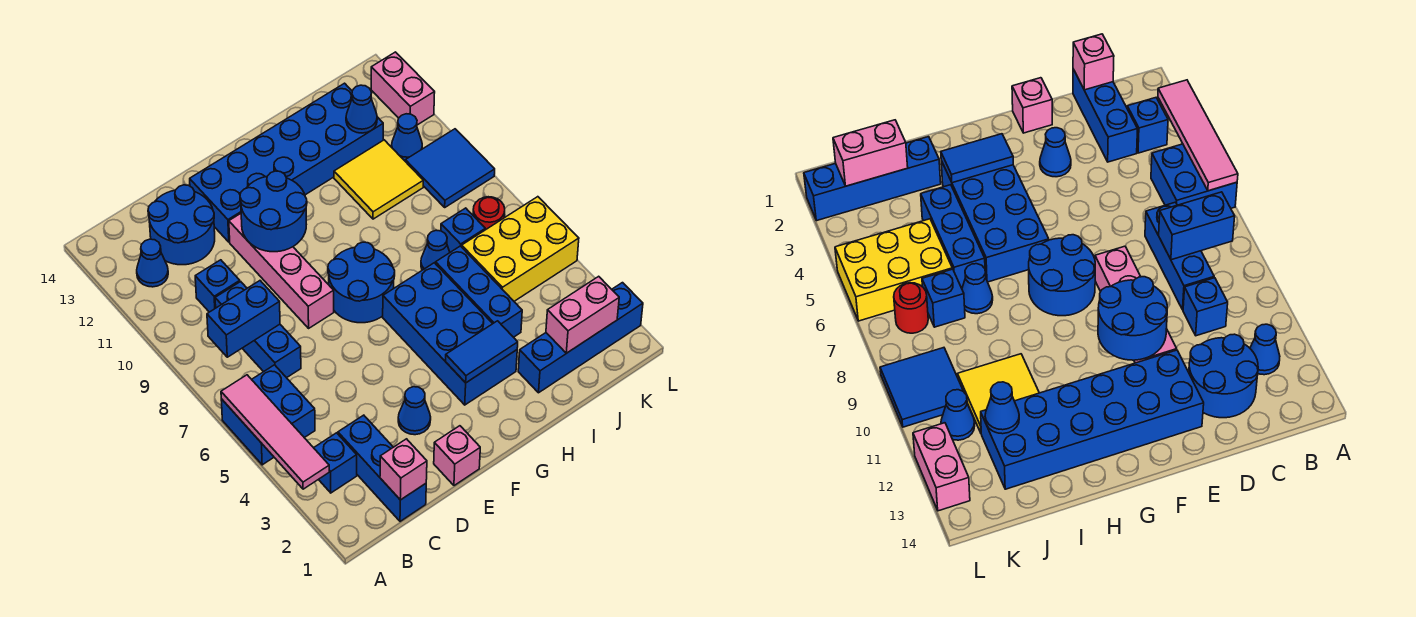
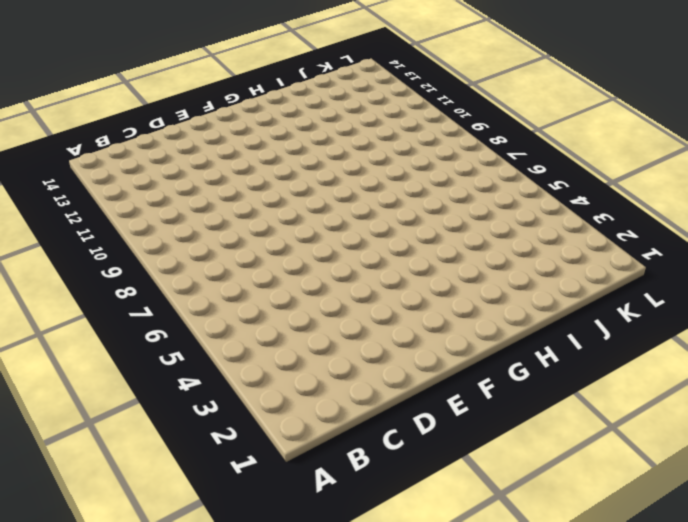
none -> blue 2x2 brick [221,365,315,465]
none -> blue 1x1 brick [314,433,357,493]
none -> blue 1x1 cone [137,239,168,287]
none -> blue 1x3 brick [338,415,426,521]

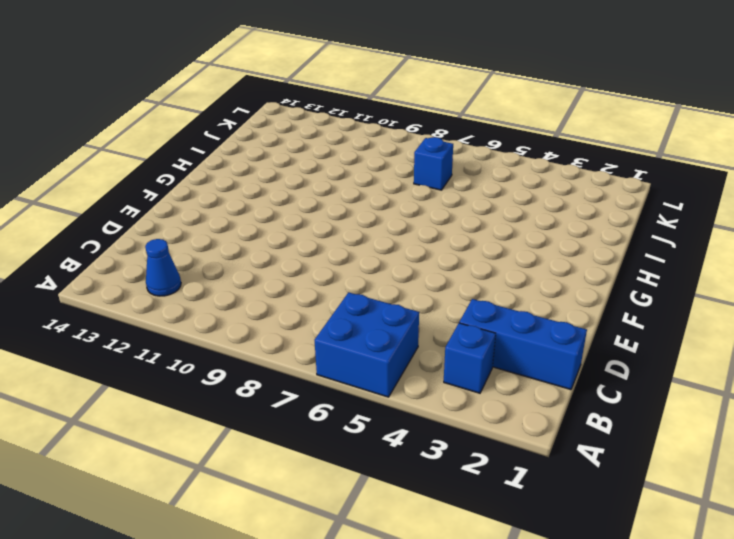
none -> blue 1x3 brick [215,282,301,378]
none -> blue 1x1 brick [195,260,240,312]
none -> blue 2x2 round brick [148,185,215,265]
none -> pink 1x1 brick [434,426,480,486]

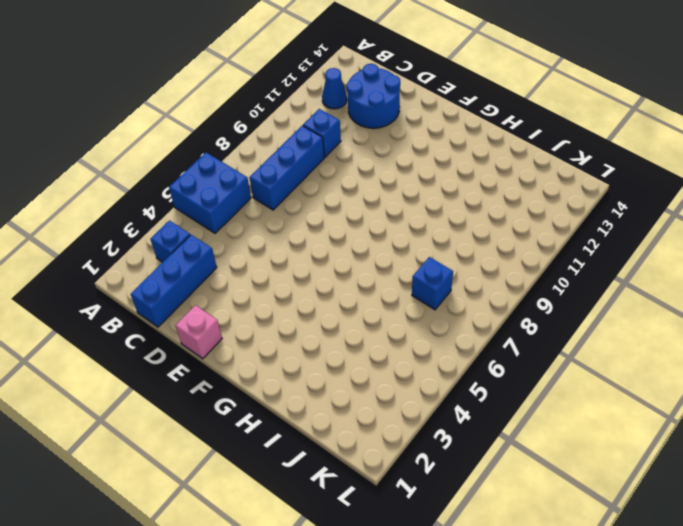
none -> blue 1x1 cone [398,387,431,435]
none -> pink 1x4 brick [229,214,334,328]
none -> blue 2x6 brick [190,83,383,242]
none -> blue 2x2 round brick [328,242,395,323]

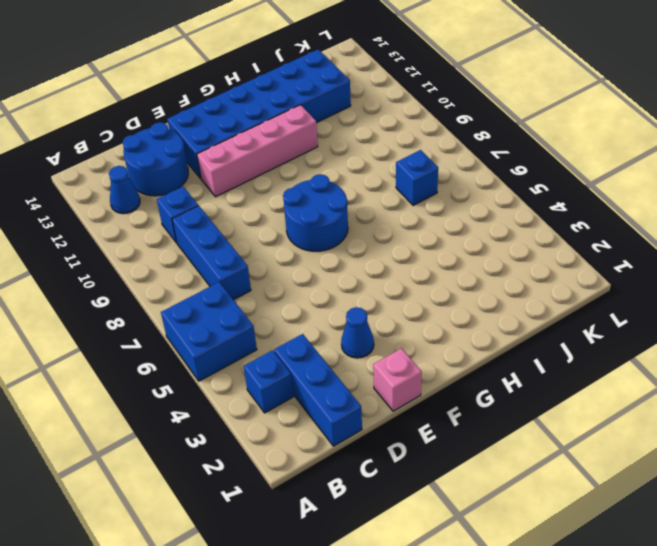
pink 1x4 brick [197,105,318,197] -> pink 1x4 brick turned to [229,214,334,328]
none -> blue 2x4 brick [383,263,517,405]
none -> blue 1x4 brick [518,283,643,393]
none -> blue 1x3 brick [436,246,522,337]
none -> blue 1x1 cone [421,230,450,270]

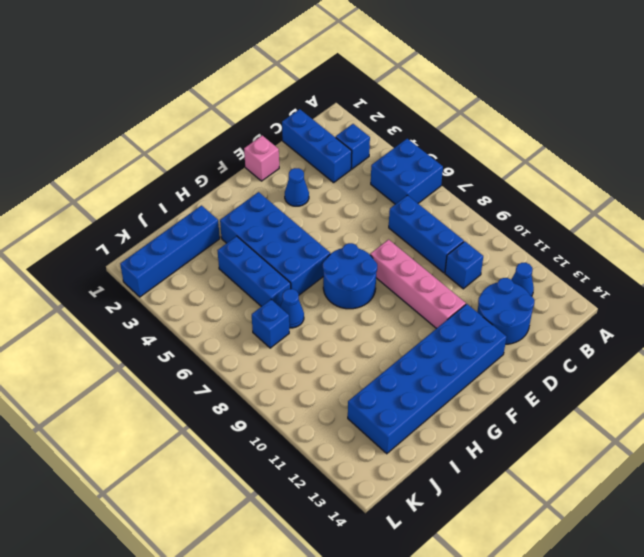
none -> yellow 2x2 tile [334,140,423,219]
none -> yellow 2x3 brick [462,197,579,301]
none -> red 1x1 round brick [473,197,505,230]
none -> blue 2x2 tile [405,129,495,207]

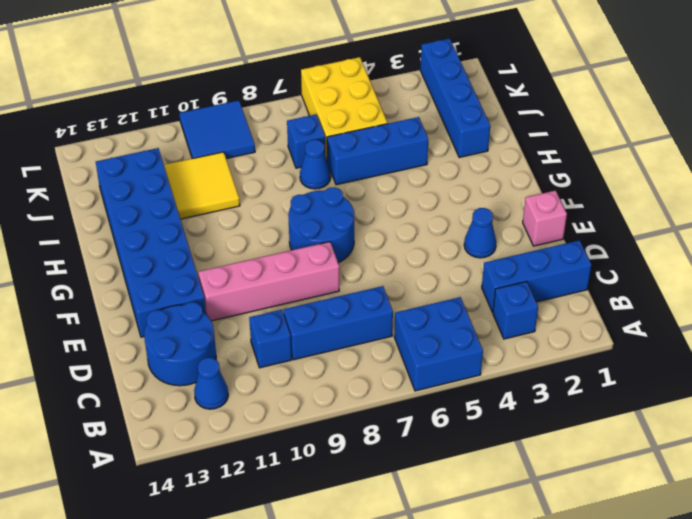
none -> blue 2x4 brick [383,263,517,405]
none -> red 1x1 round brick [473,197,505,230]
none -> blue 1x1 cone [392,114,422,161]
none -> pink 1x2 brick [371,52,435,125]

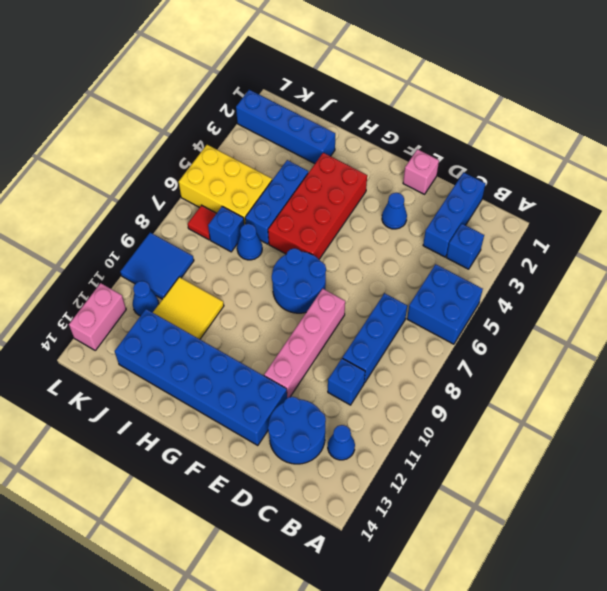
red 2x4 brick [268,153,367,259] -> blue 2x4 brick [383,263,517,405]
red 1x1 tile [188,205,217,240] -> red 1x1 round brick [473,197,505,230]
none -> pink 1x4 tile [221,375,329,489]
none -> blue 1x2 brick [207,281,280,357]
none -> pink 1x1 brick [380,439,427,500]
none -> blue 2x2 round brick [240,171,307,252]

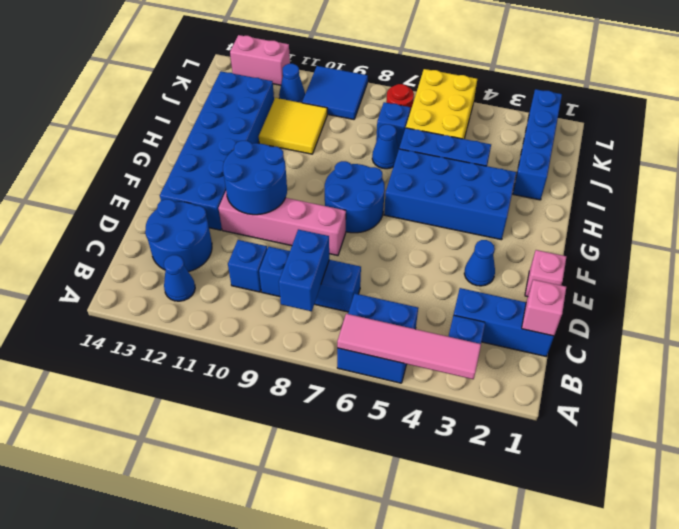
none -> blue 1x2 tile [446,321,518,383]
none -> pink 1x2 brick [546,276,619,353]
none -> blue 1x1 cone [346,85,377,133]

